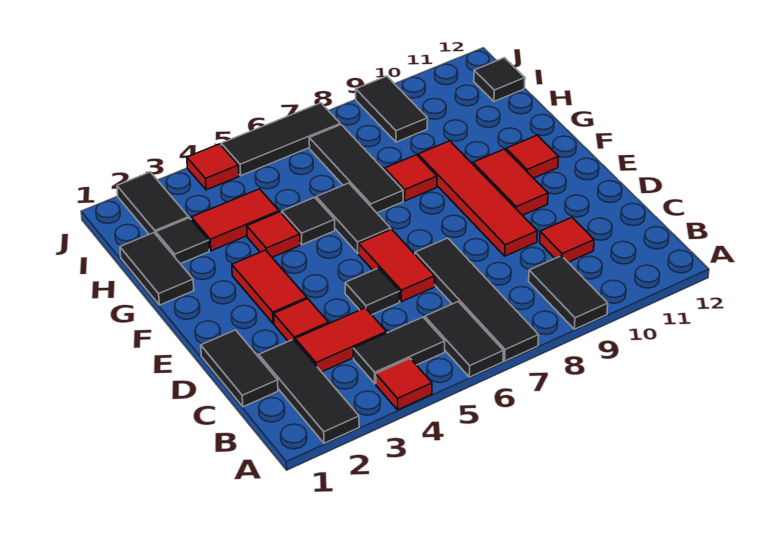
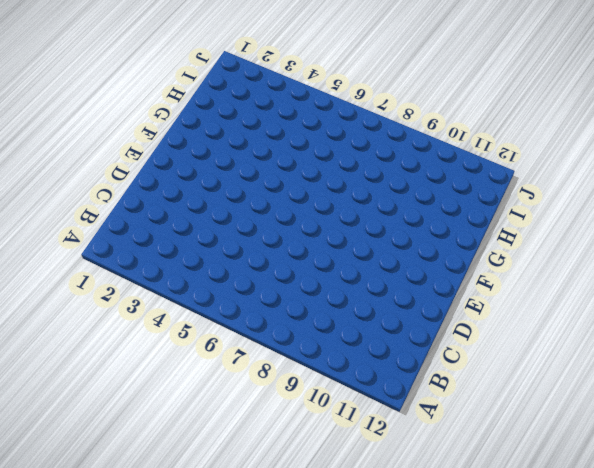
none -> black 1x3 tile [259,339,359,443]
none -> red 1x1 tile [376,359,432,410]
none -> black 1x2 tile [425,302,503,377]

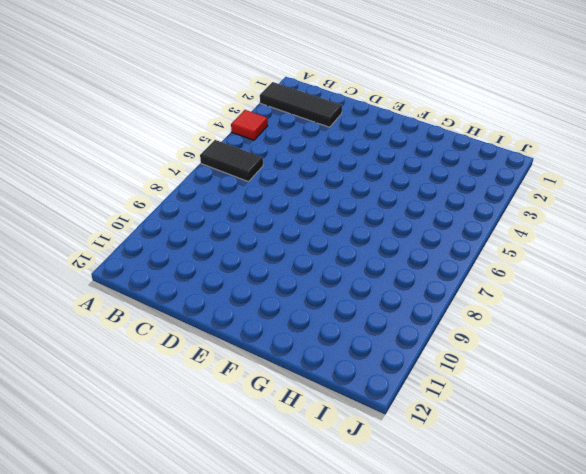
none -> black 1x4 tile [415,238,539,361]
none -> black 1x2 tile [529,256,608,329]
none -> black 1x2 tile [353,317,445,384]

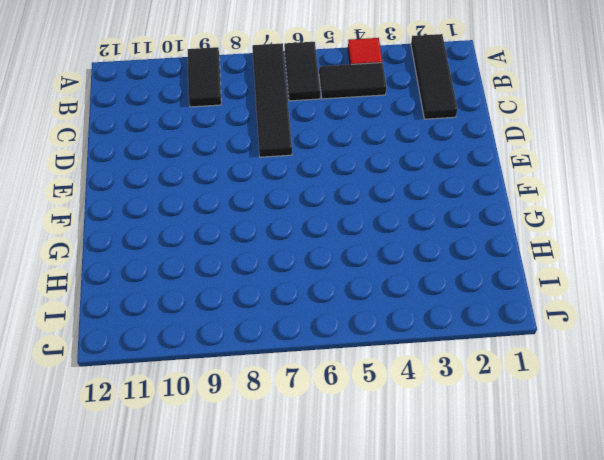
none -> black 1x2 tile [201,330,278,407]
none -> red 1x2 tile [295,308,387,372]
none -> red 1x1 tile [540,217,594,262]

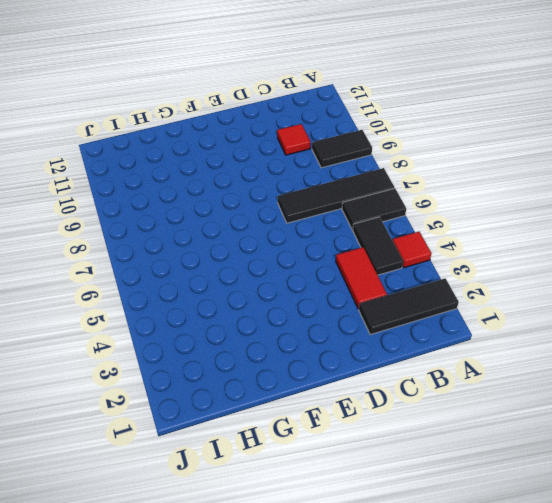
none -> black 1x2 tile [201,330,278,407]
none -> red 1x1 tile [274,299,329,341]
none -> black 1x1 tile [345,268,400,315]

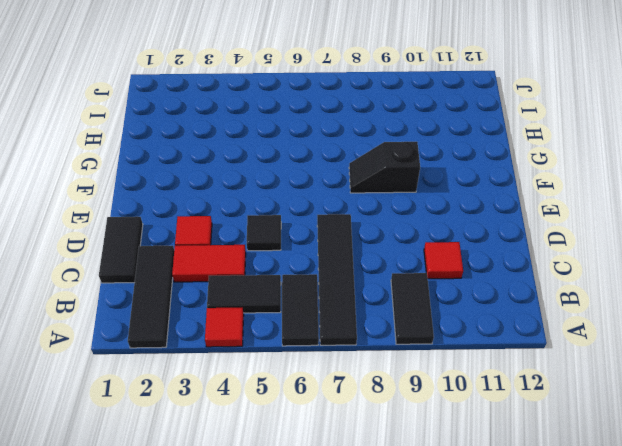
black 1x2 slope [349,142,420,193] -> red 1x4 tile [418,141,537,256]
none -> red 1x2 tile [359,229,435,302]
none -> red 1x2 tile [232,250,307,324]
none -> red 1x2 tile [473,149,548,215]

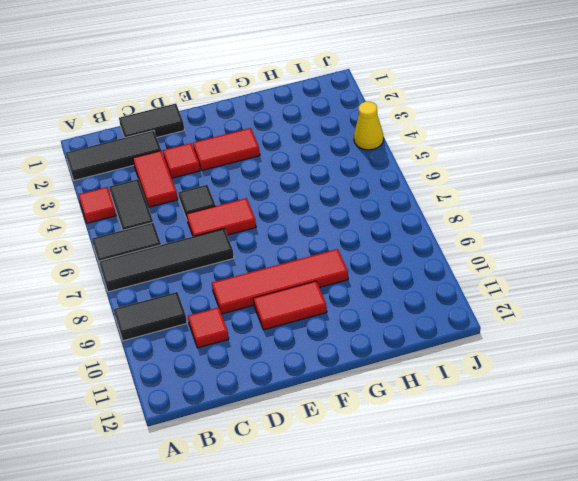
yellow 1x1 cone [354,102,384,150] -> red 1x1 tile [187,144,239,190]
none -> black 1x2 tile [316,183,391,253]
none -> red 1x1 tile [506,135,559,178]
none -> black 1x2 tile [120,233,194,305]

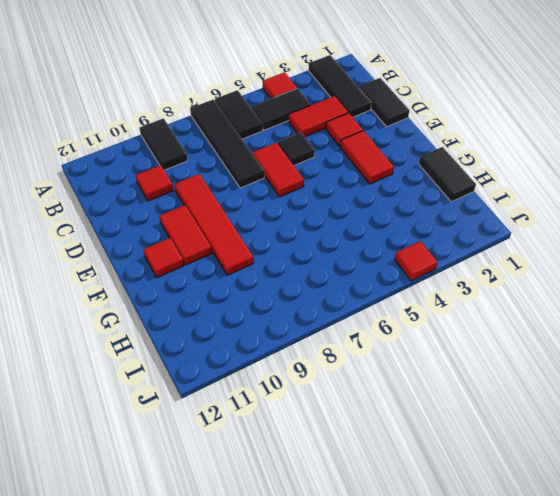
none -> black 1x2 tile [316,183,391,253]
none -> red 1x1 tile [247,212,300,257]
none -> black 1x1 tile [282,197,335,245]

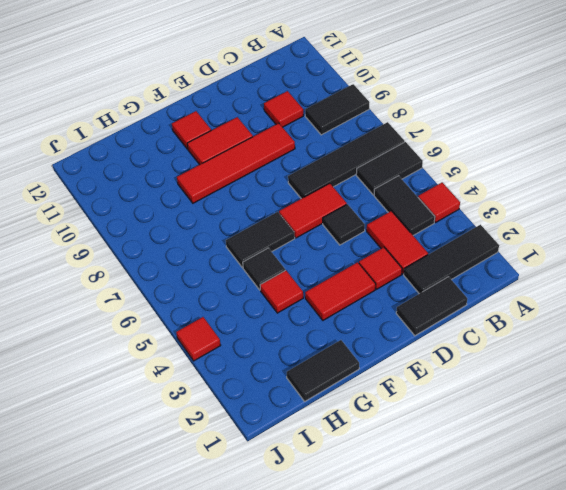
none -> black 1x3 tile [309,125,403,213]
none -> red 1x1 tile [385,155,437,201]
none -> black 1x1 tile [156,218,209,264]

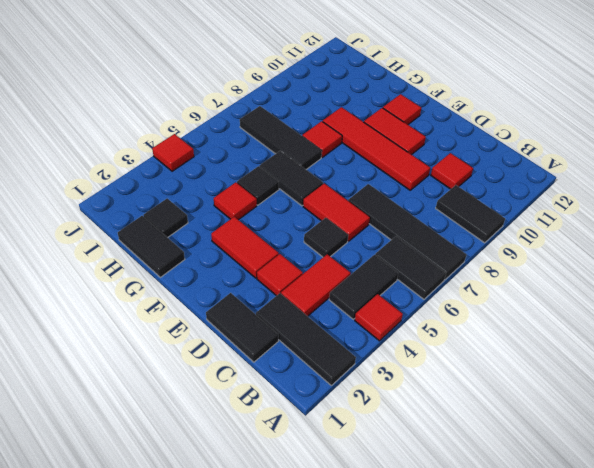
none -> red 1x2 tile [191,189,279,251]
none -> black 1x2 tile [117,172,189,234]
none -> black 1x2 tile [356,76,428,142]

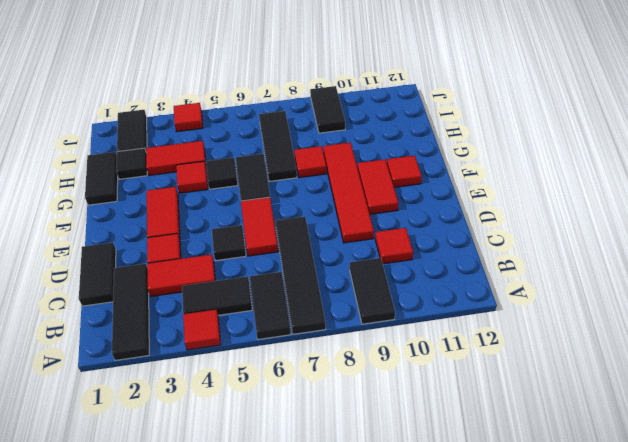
none -> black 1x1 tile [474,58,525,101]
none -> black 1x3 tile [221,103,340,176]

